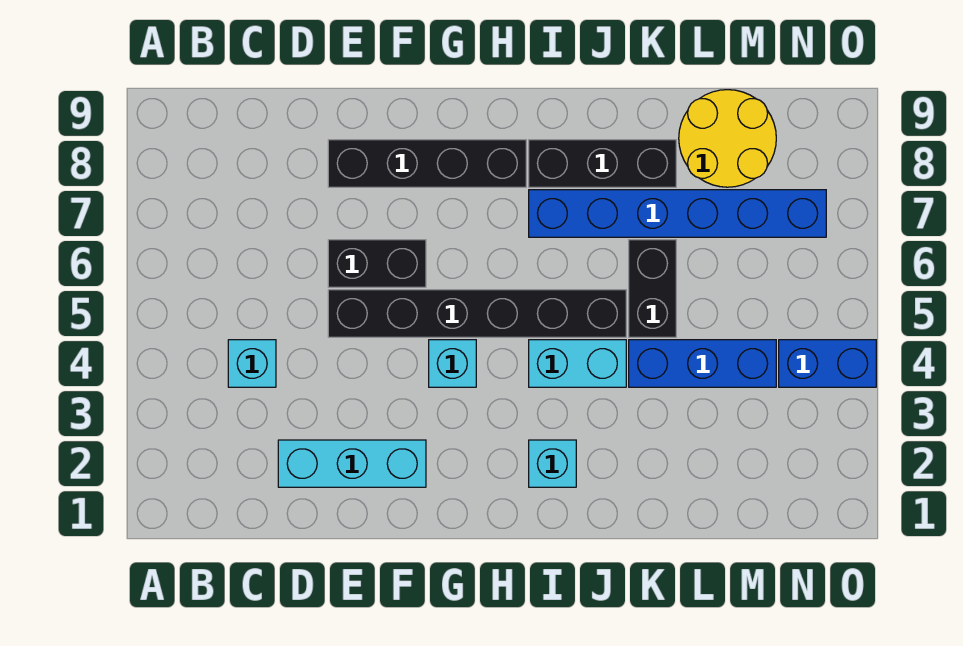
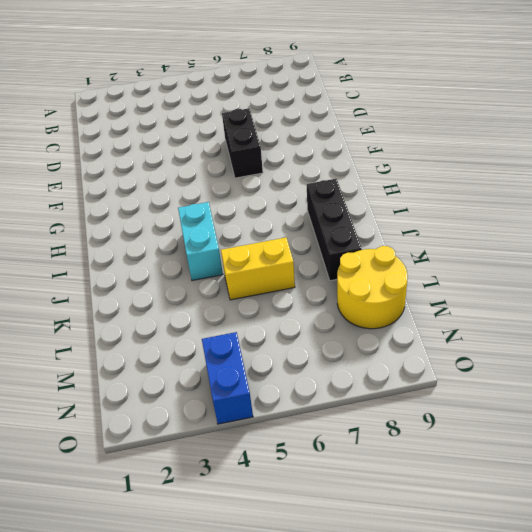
yellow 1x2 brick [221,238,295,300] -> black 1x2 brick [629,240,676,337]
none -> cyan 1x1 brick [228,340,276,387]
none -> cyan 1x3 brick [278,440,426,487]
none -> black 1x6 brick [328,290,626,337]

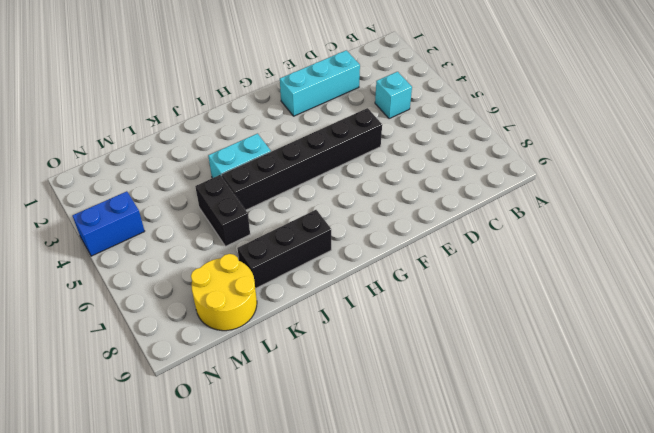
none -> black 1x2 brick [328,240,426,287]
none -> black 1x4 brick [328,140,526,187]
none -> cyan 1x1 brick [429,340,476,387]

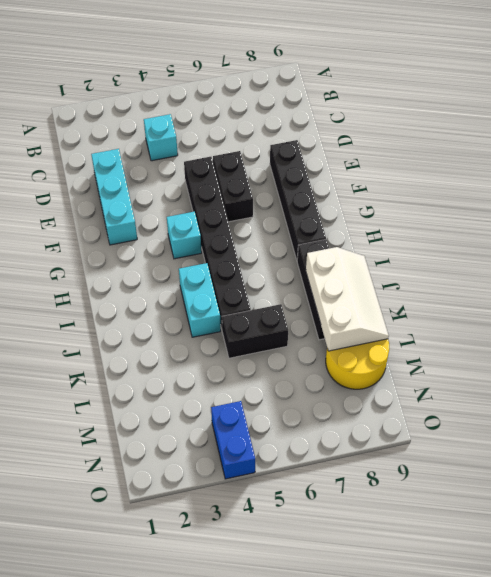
white 2x3 slope [306,247,389,351] -> none
none -> cyan 1x1 brick [529,440,576,487]
none -> blue 1x6 brick [529,190,826,237]
none -> blue 1x3 brick [629,340,776,387]

